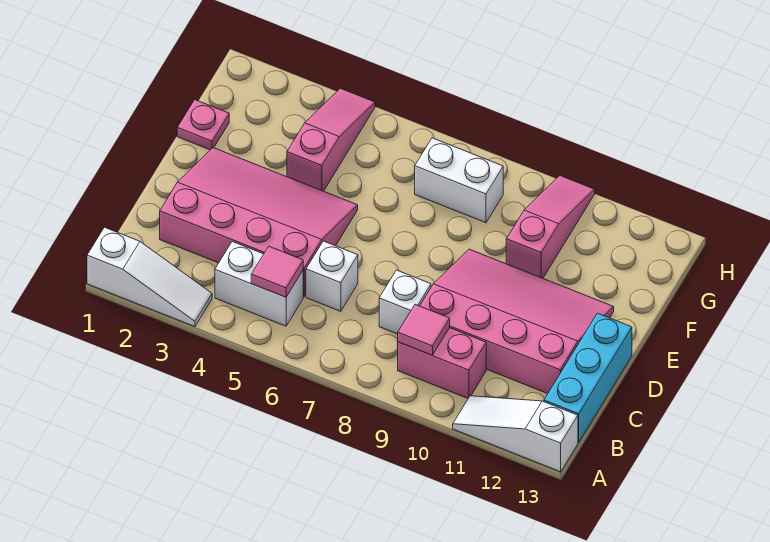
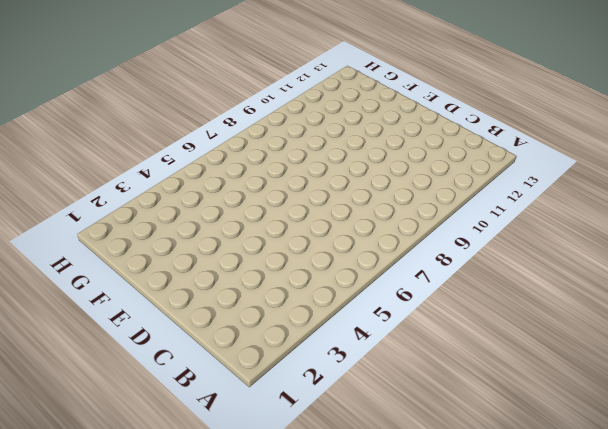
none -> white 1x3 slope [87,227,212,327]
none -> white 1x3 slope [453,396,578,472]
none -> white 1x2 brick [215,242,303,326]

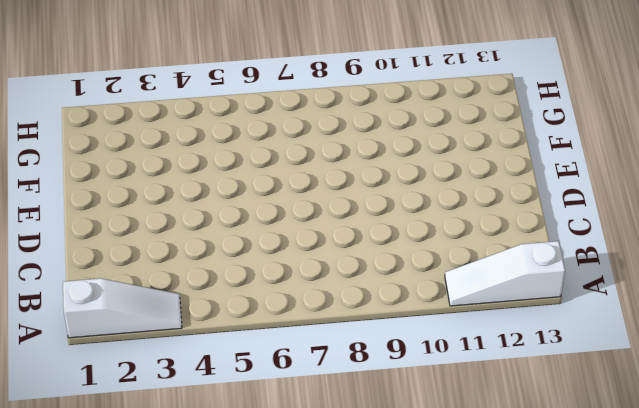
none -> white 1x2 brick [215,242,303,326]
none -> pink 1x2 brick [398,328,486,398]
none -> cyan 1x3 brick [544,313,632,442]

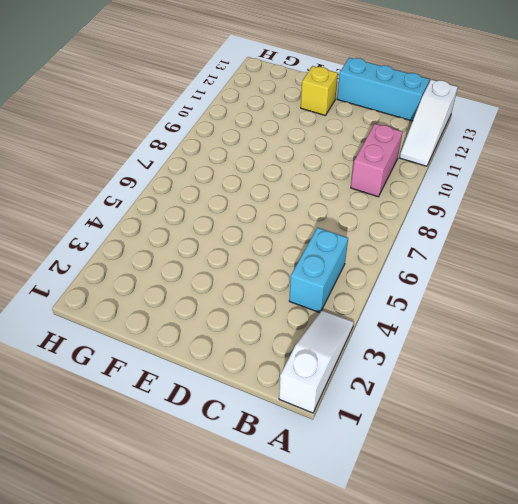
cyan 1x2 brick [289,228,348,313] -> white 1x2 brick [215,242,303,326]
yellow 1x1 brick [301,66,338,116] -> pink 3x4 slope [420,249,614,394]
none -> pink 3x4 slope [160,148,358,297]
none -> white 1x1 brick [306,241,358,311]
none -> white 1x1 brick [379,270,431,334]

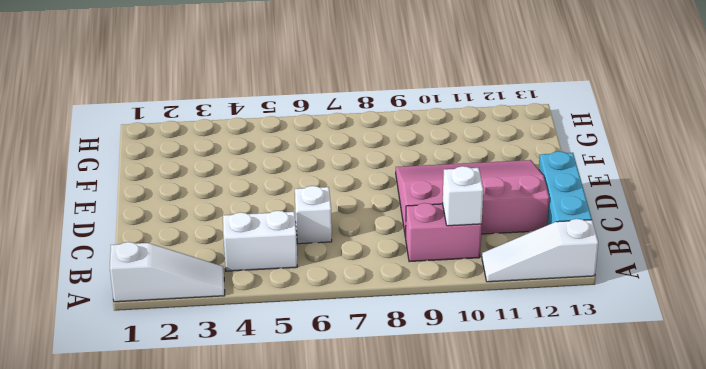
white 1x1 brick [443,166,483,226] -> white 1x1 brick moved to [379,270,431,334]
none -> pink 3x4 slope [160,148,358,297]
none -> pink 1x1 plate [177,100,229,150]
none -> pink 1x3 slope [287,88,375,191]

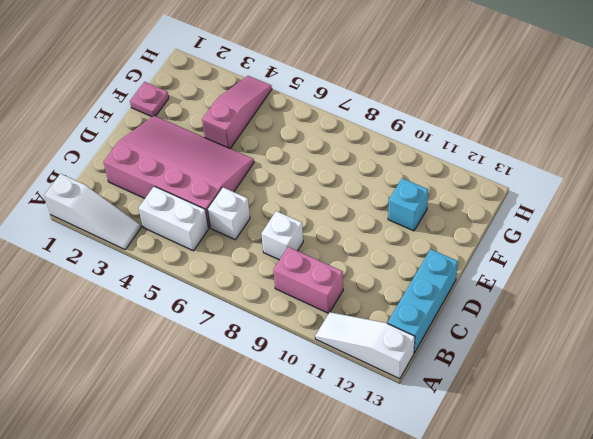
cyan 1x1 brick [388,178,428,231] -> none
none -> pink 3x4 slope [420,249,614,394]
none -> pink 1x3 slope [506,176,595,278]
none -> white 1x2 brick [415,138,503,223]

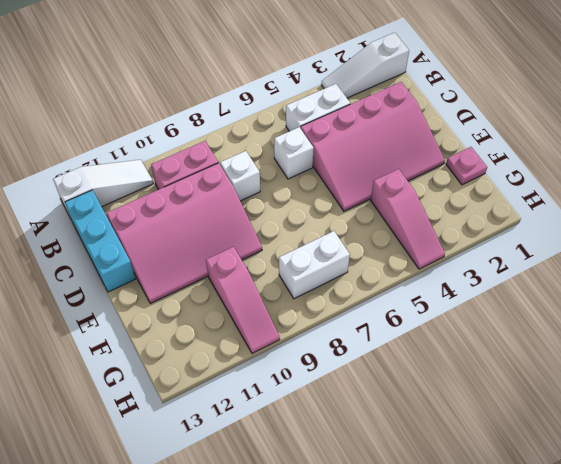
none -> pink 1x1 tile [251,247,303,297]
none -> pink 1x1 tile [398,304,450,355]

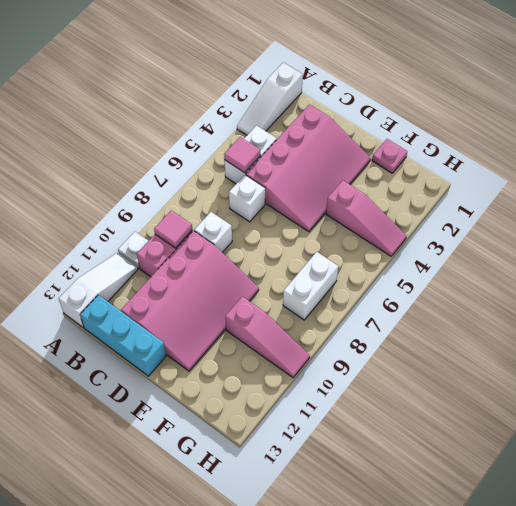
white 1x1 plate [118,232,148,268] -> none

